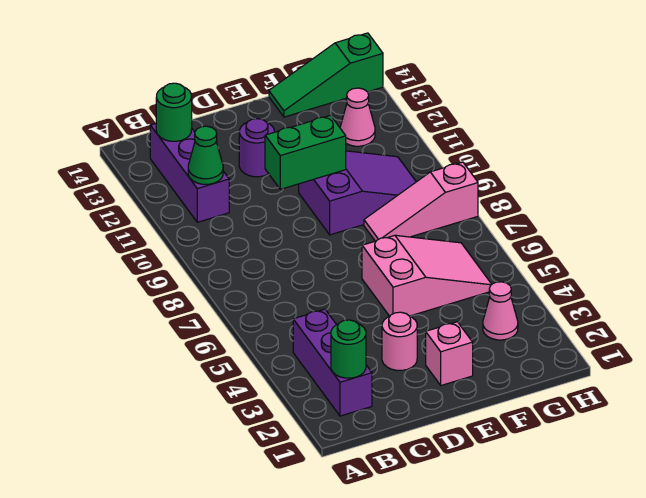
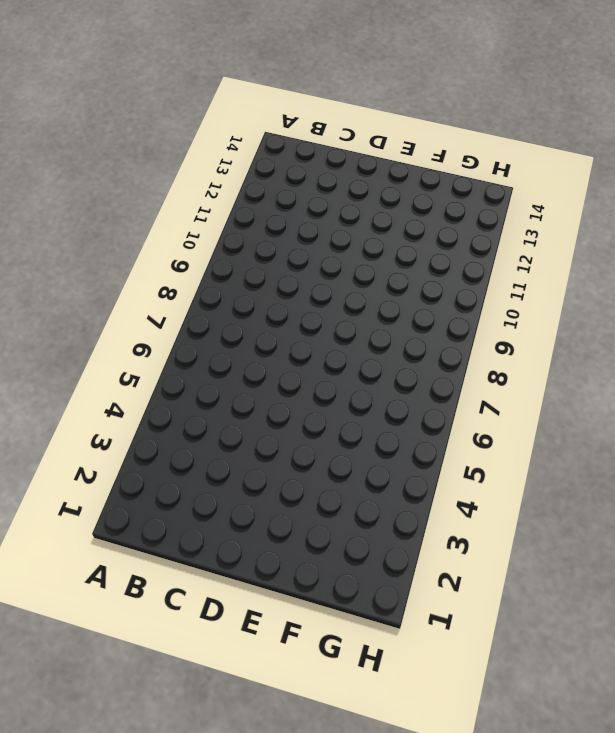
none -> purple 1x3 brick [293,309,372,416]
none -> purple 1x3 brick [150,124,229,222]
none -> pink 1x1 round brick [382,312,417,370]

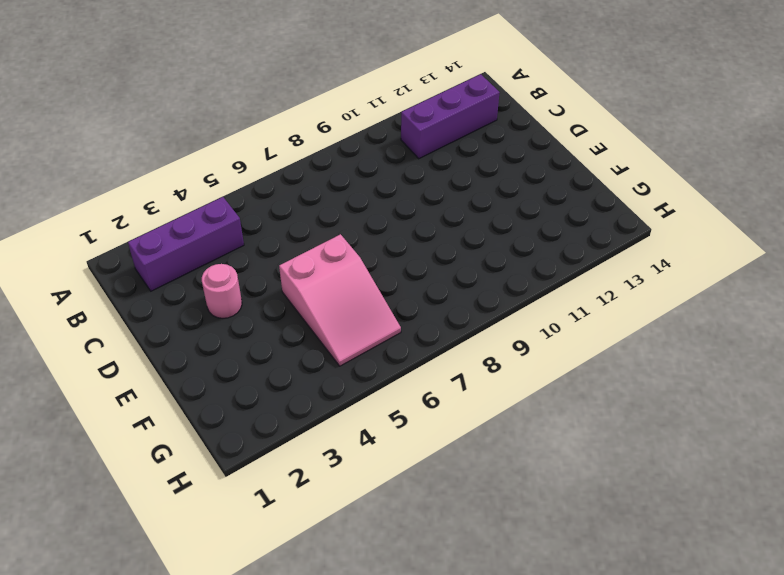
none -> purple 1x1 round brick [239,119,274,177]
none -> pink 1x1 brick [426,322,473,385]
none -> purple 2x3 slope [299,151,416,235]

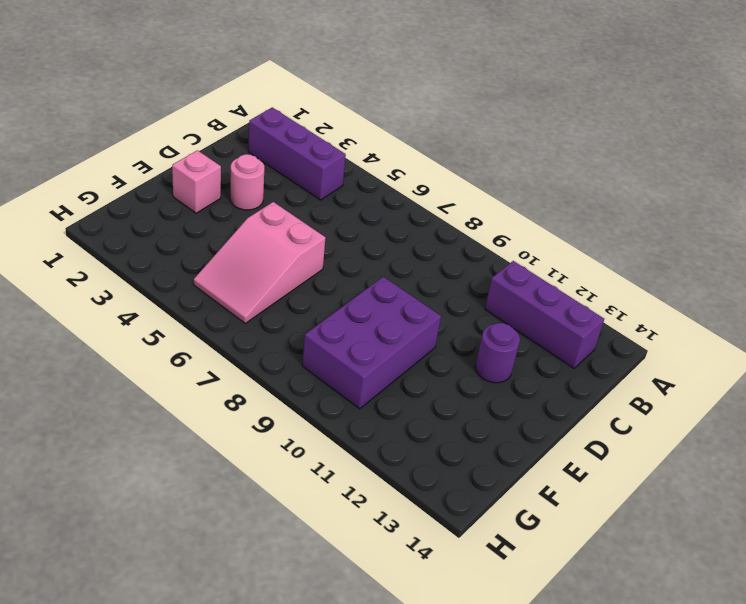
purple 2x3 brick [302,277,441,409] -> purple 2x3 slope [299,151,416,235]
none -> pink 1x3 slope [364,162,478,241]
none -> green 1x3 slope [269,33,383,117]
none -> pink 1x1 cone [483,282,518,340]

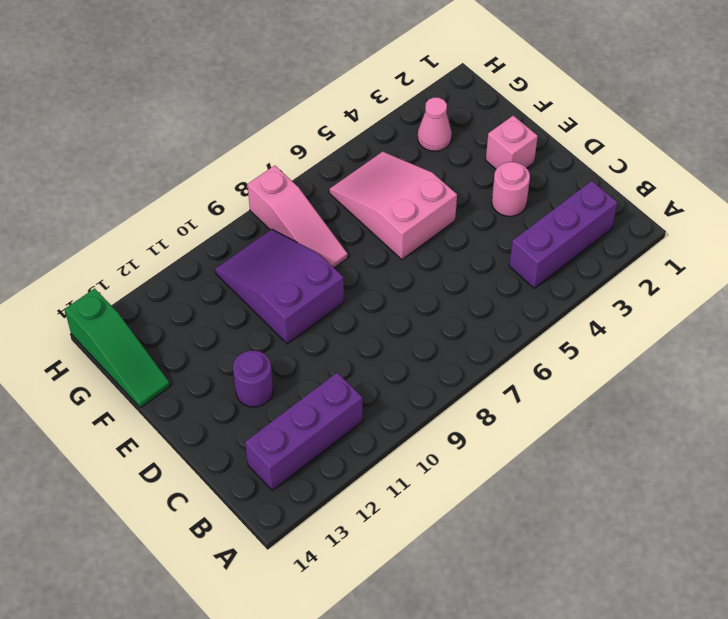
none -> pink 1x1 cone [340,88,375,146]
none -> green 1x1 round brick [331,320,366,378]
none -> green 1x1 cone [188,126,223,184]

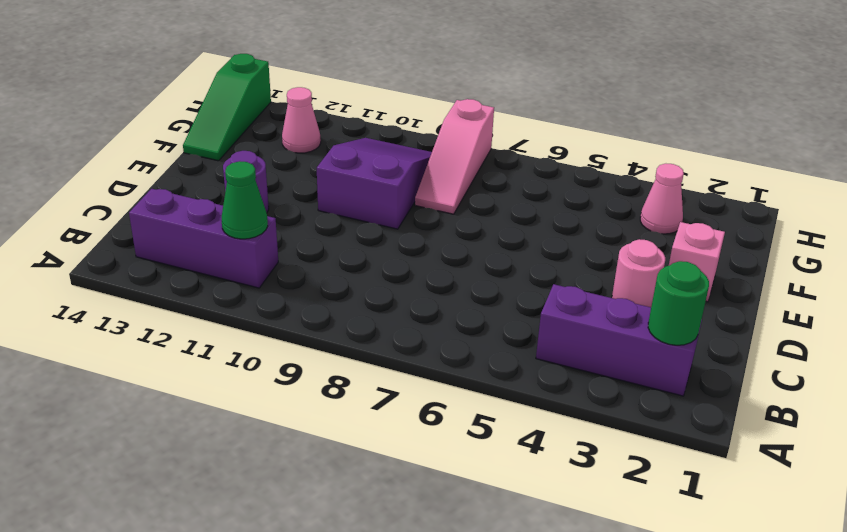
none -> pink 2x3 slope [362,235,492,316]
none -> green 1x1 round brick [156,83,192,141]
none -> green 1x2 brick [265,115,346,189]

